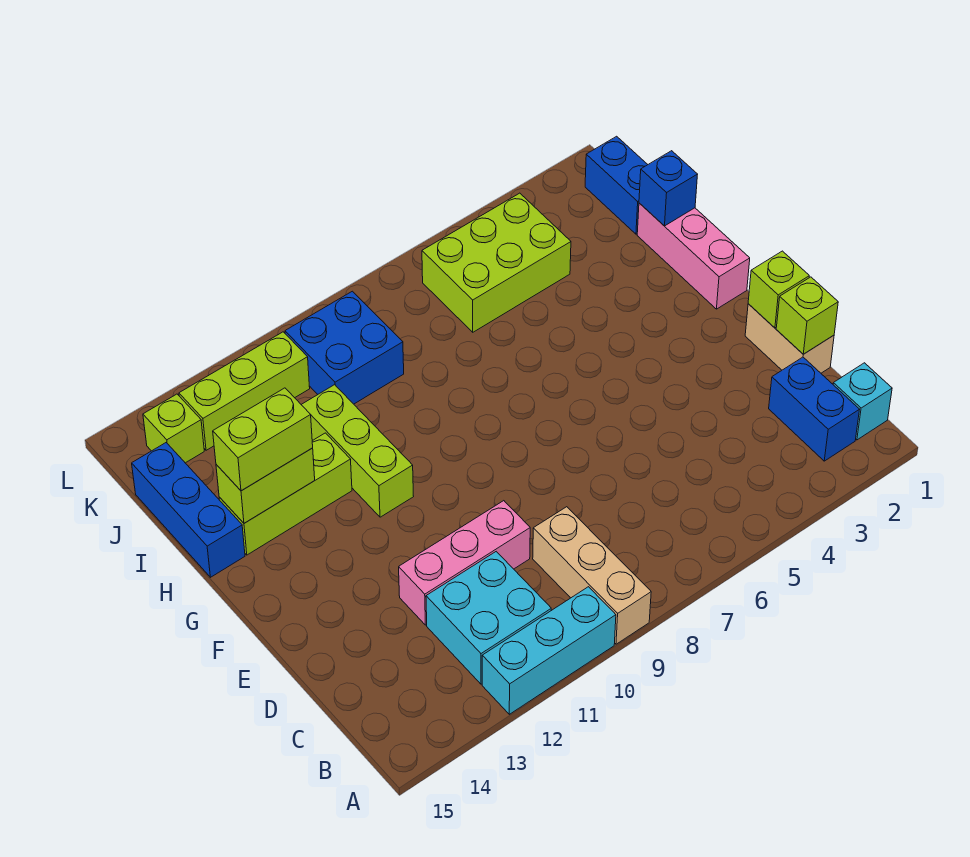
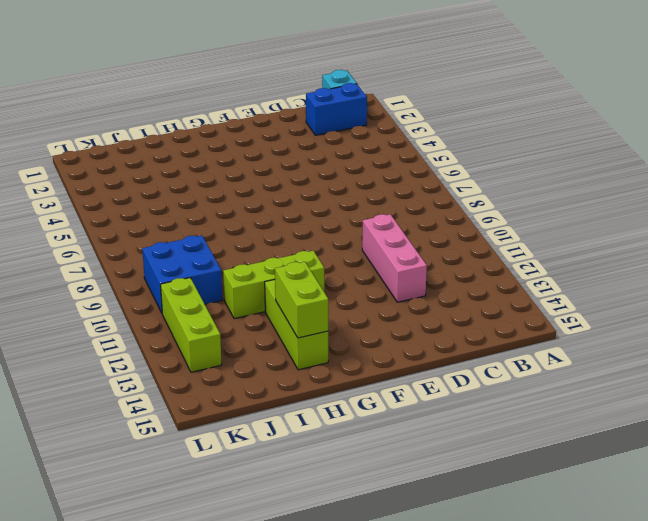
none -> tan 1x3 brick [533,507,651,644]
none -> cyan 1x3 brick [482,587,616,714]
none -> cyan 2x2 brick [426,552,551,684]

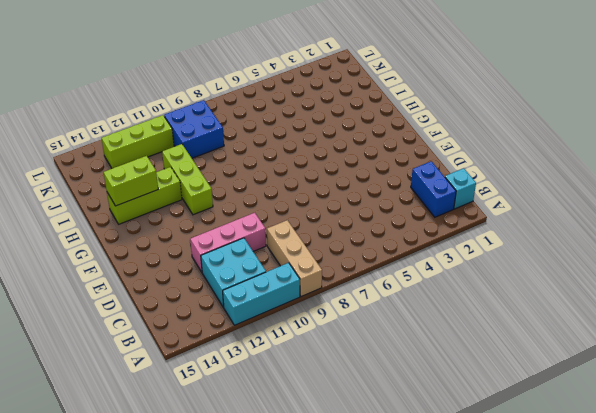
none -> tan 1x2 brick [745,304,834,373]
none -> pink 1x3 brick [637,203,750,309]
none -> blue 1x3 brick [132,443,245,577]

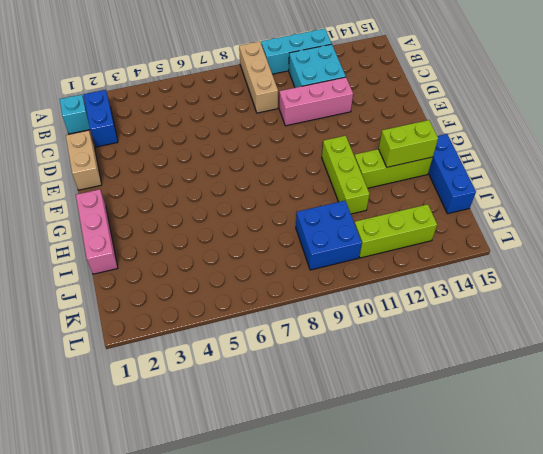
none -> blue 1x2 brick [585,136,648,234]
none -> lime 2x3 brick [422,193,571,332]
none -> lime 1x1 brick [143,394,204,463]

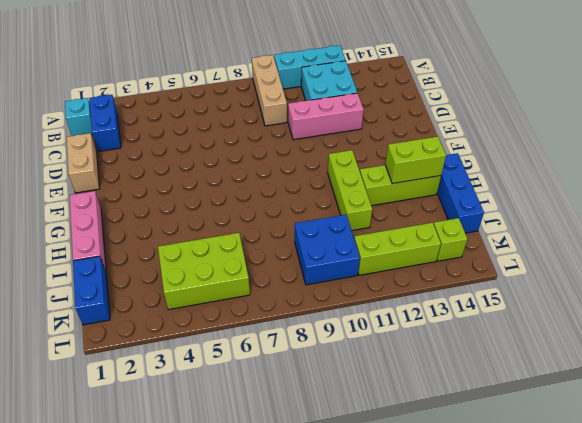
none -> lime 1x1 brick [776,277,838,354]
none -> lime 1x1 brick [748,251,809,328]
none -> blue 1x1 brick [639,151,698,226]

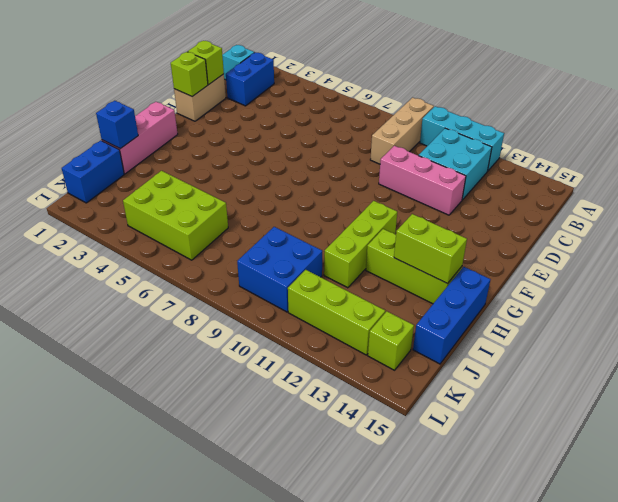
none -> lime 1x2 brick [213,388,313,491]

